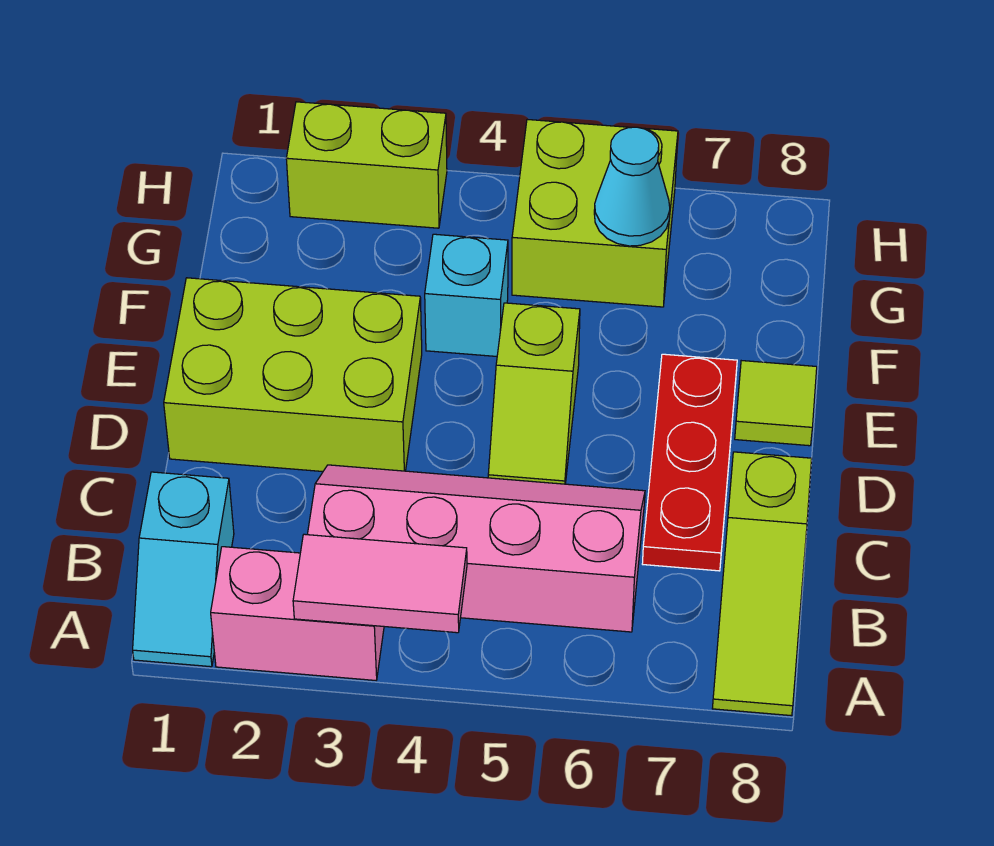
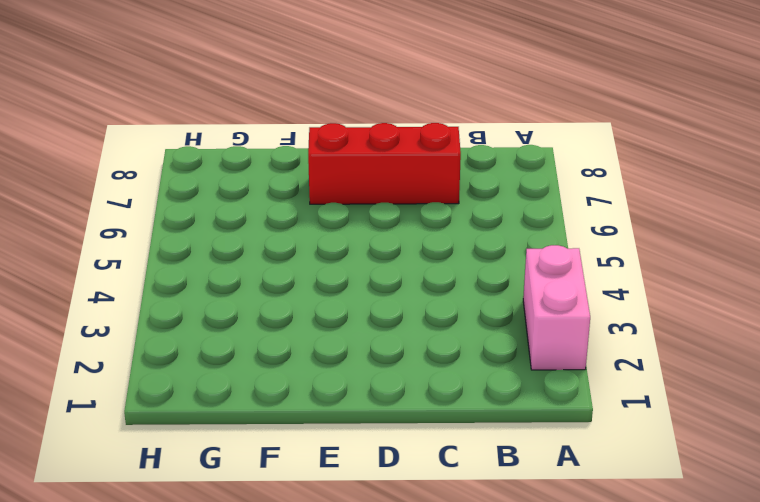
red 1x3 brick [308,123,461,204] -> red 1x3 plate [642,354,737,571]
none -> cyan 1x2 slope [133,472,234,667]
none -> lime 1x3 slope [712,452,812,716]
none -> pink 2x4 slope [307,465,645,632]

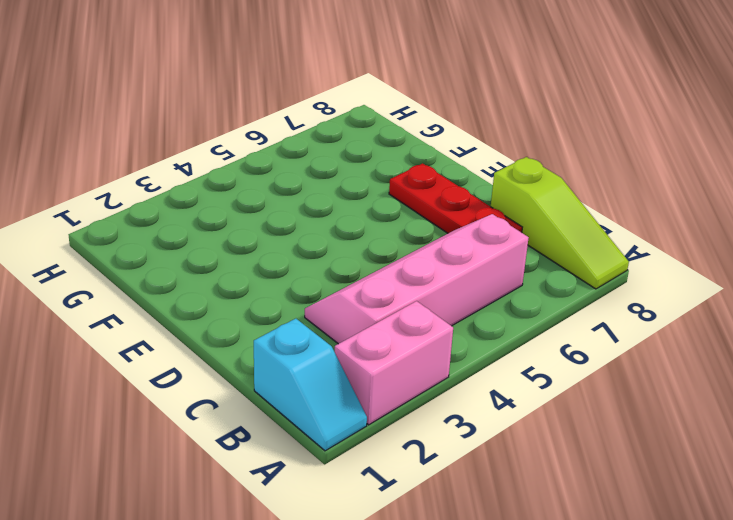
none -> lime 2x3 brick [164,278,422,471]
none -> lime 1x2 slope [488,303,580,484]
none -> lime 1x1 tile [735,361,817,446]

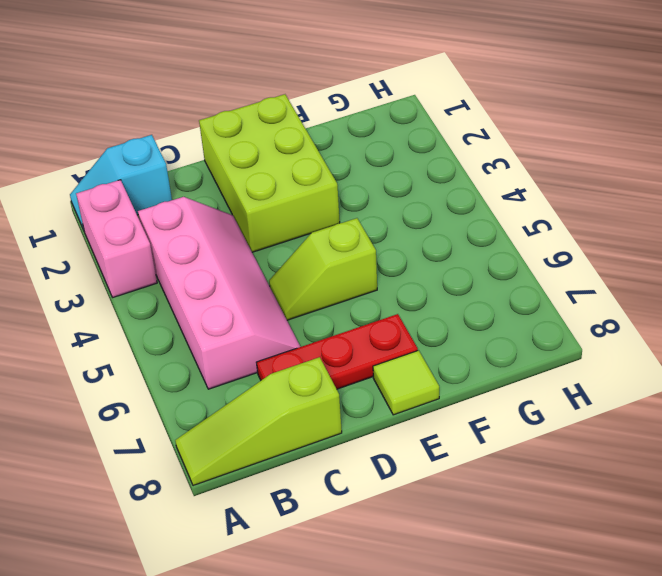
none -> cyan 1x1 brick [425,234,508,356]
none -> lime 2x2 brick [512,120,678,307]
none -> lime 1x2 brick [286,102,447,228]

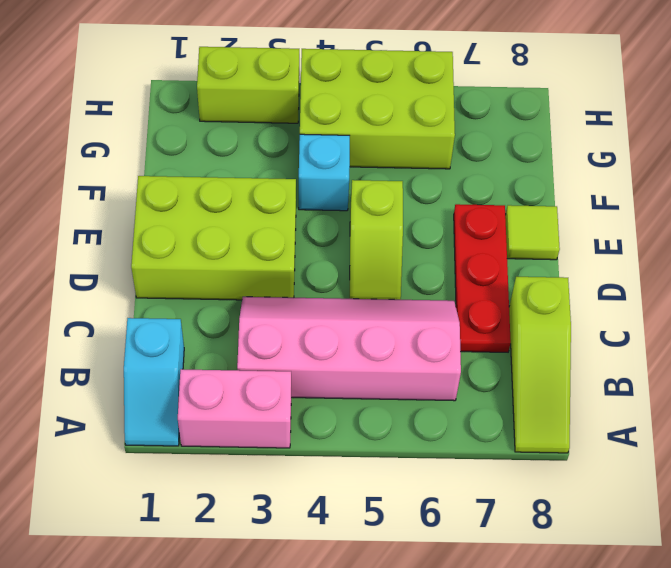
lime 2x3 brick [300,49,455,169] -> lime 2x2 brick [512,120,678,307]
none -> pink 1x2 tile [293,534,467,633]
none -> cyan 1x1 cone [594,127,670,246]

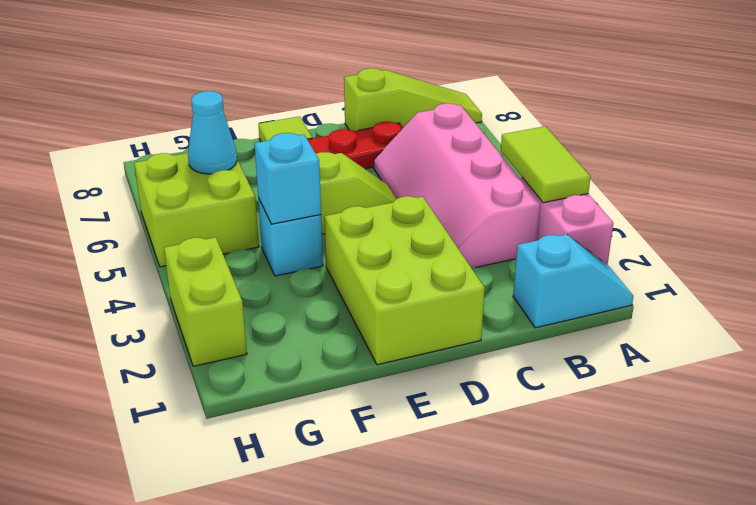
lime 1x2 tile [501,126,591,203] -> pink 1x2 tile [293,534,467,633]
cyan 1x1 brick [254,133,321,224] -> none

